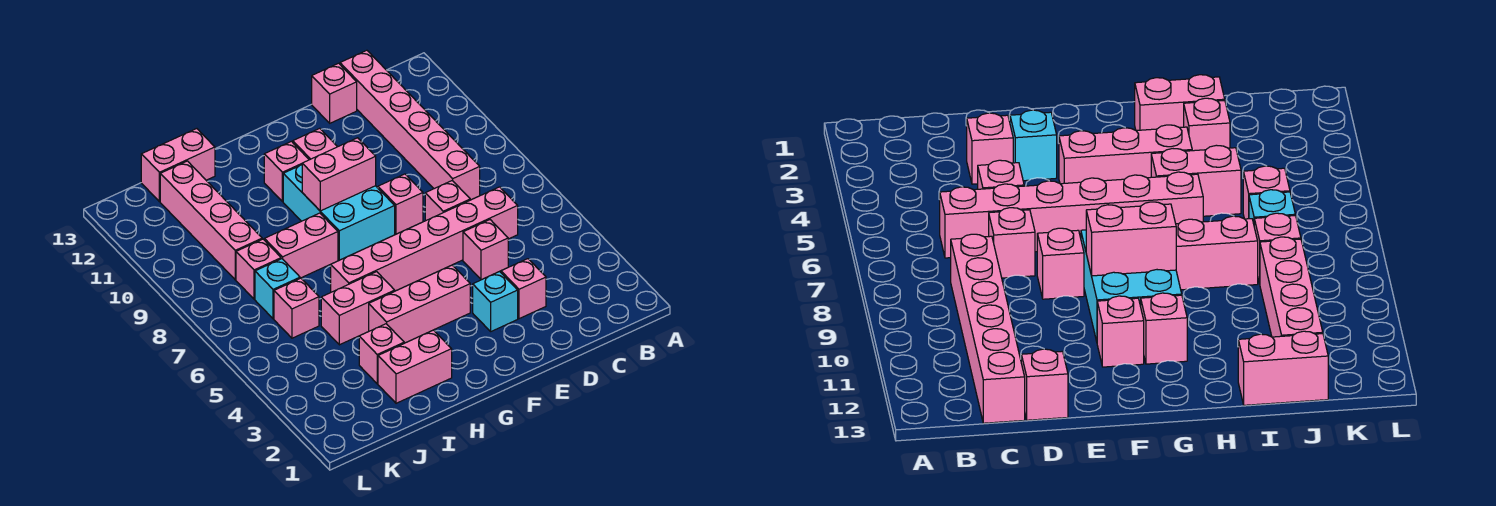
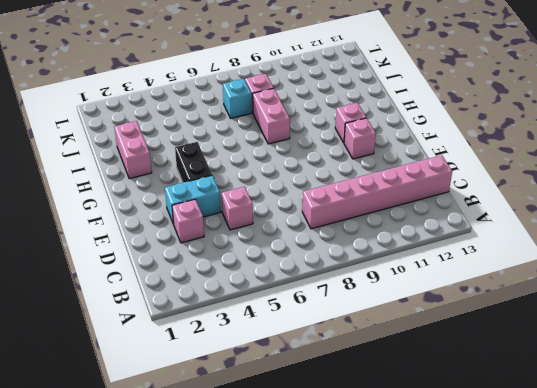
cyan 1x2 brick [165,175,221,224] -> cyan 1x1 brick [473,272,518,331]
black 1x2 brick [175,142,212,183] -> pink 1x3 brick [369,265,470,343]
none -> pink 1x6 brick [331,187,518,292]
none -> pink 1x1 brick [425,181,470,221]
none -> pink 1x1 brick [312,63,357,123]

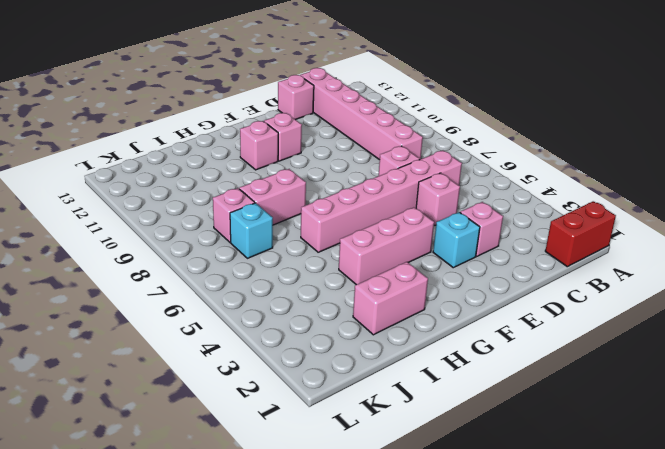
red 1x2 brick [545,201,616,267] -> none
none -> pink 1x1 brick [378,174,423,234]
none -> cyan 2x3 brick [283,165,395,260]
none -> pink 1x2 brick [321,272,395,345]

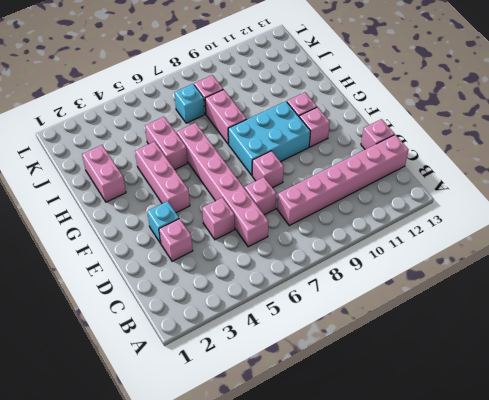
none -> pink 1x1 brick [359,324,404,384]
none -> pink 1x2 brick [141,129,215,202]
none -> pink 1x1 brick [274,278,319,338]

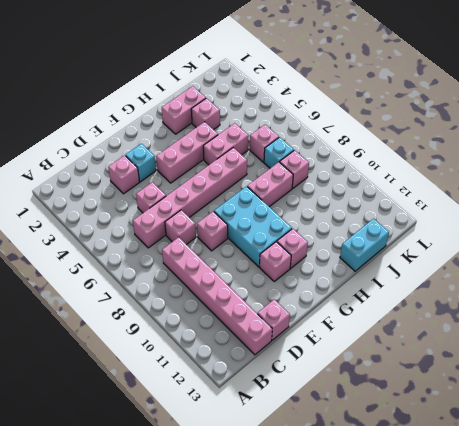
cyan 1x2 brick [340,219,389,271] -> pink 1x2 brick [141,129,215,202]
none -> pink 1x4 brick [160,161,262,280]
none -> pink 1x2 brick [302,138,376,211]

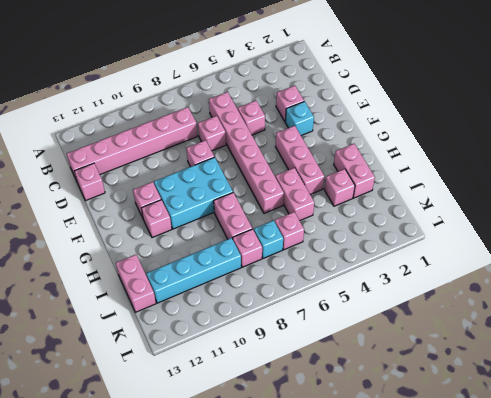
cyan 1x4 brick [146,238,241,303] -> pink 1x4 brick [160,161,262,280]
none -> pink 1x2 brick [302,138,376,211]

